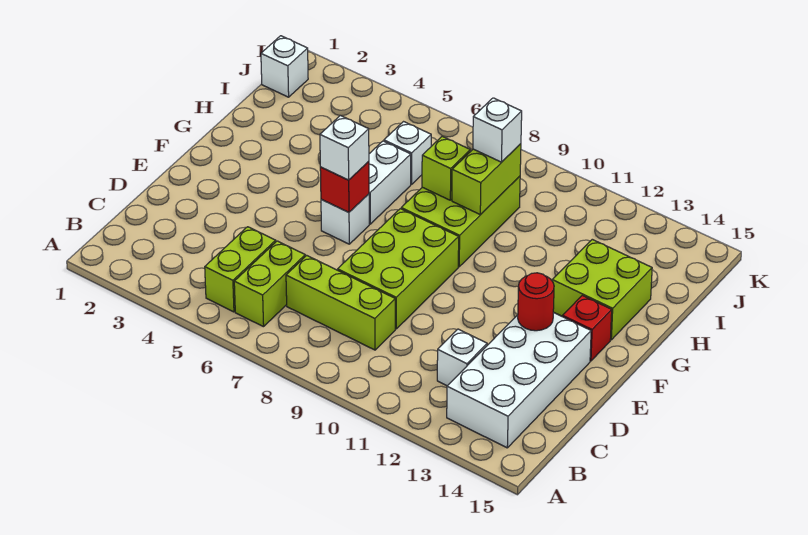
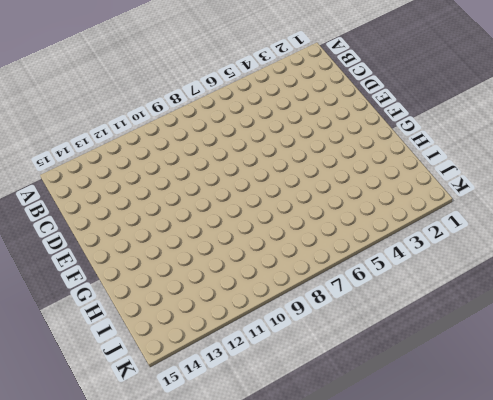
none -> lime 1x2 brick [205,227,276,312]
none -> lime 1x2 brick [234,241,305,327]
none -> white 2x4 brick [447,312,591,448]

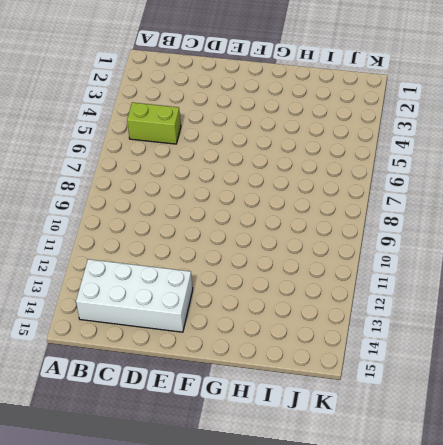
none -> lime 1x2 brick [234,241,305,327]
none -> lime 1x3 brick [286,255,395,350]
none -> white 1x1 brick [437,329,487,386]

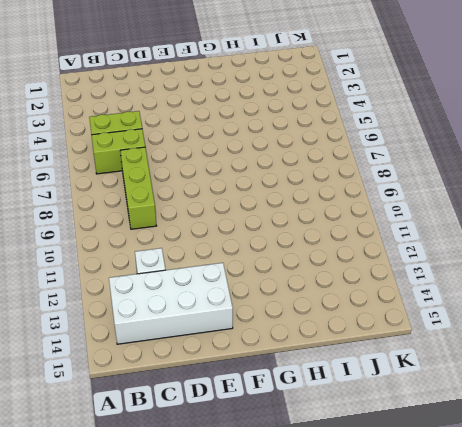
none -> lime 2x3 brick [338,209,459,329]
none -> white 1x1 brick [321,194,369,244]
none -> red 1x1 brick [563,295,612,361]

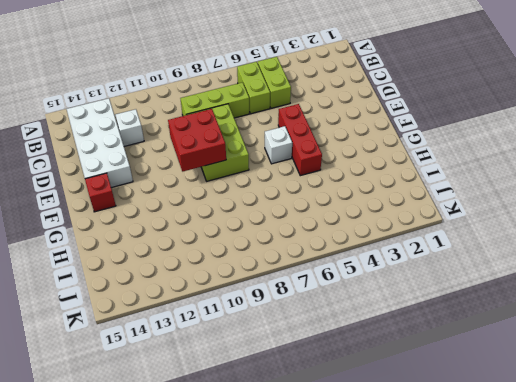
red 1x3 brick [278,104,322,176] -> none
red 2x2 brick [168,109,226,172] -> none
none -> white 1x2 brick [369,141,411,224]
none -> lime 2x3 brick [401,176,520,267]
none -> lime 2x2 brick [552,239,652,340]

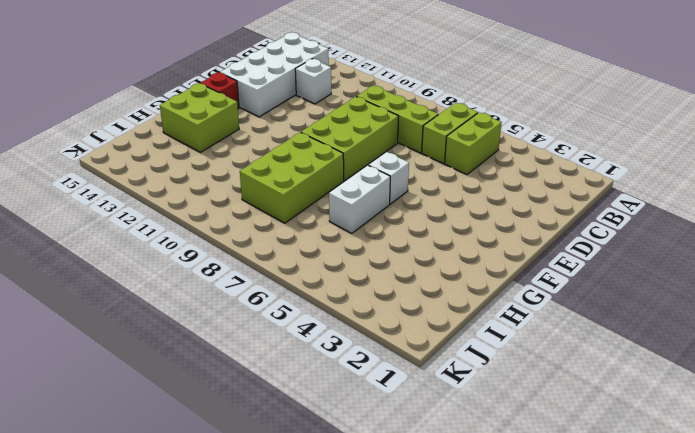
none -> white 1x1 brick [384,122,431,184]
none -> white 1x1 brick [261,36,308,97]
none -> red 1x1 round brick [518,273,554,331]

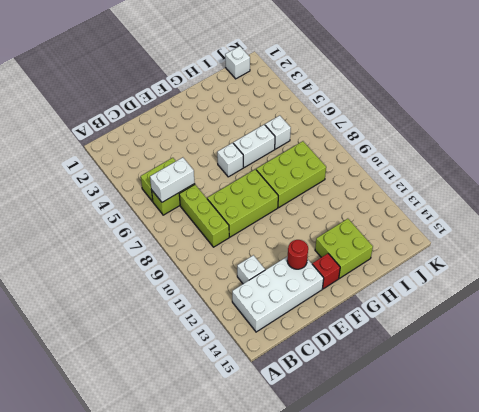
white 1x2 brick [150,157,195,202] -> none
none -> red 1x1 brick [320,162,369,212]
none -> lime 1x1 brick [422,137,470,200]
none -> lime 1x2 brick [452,144,521,215]

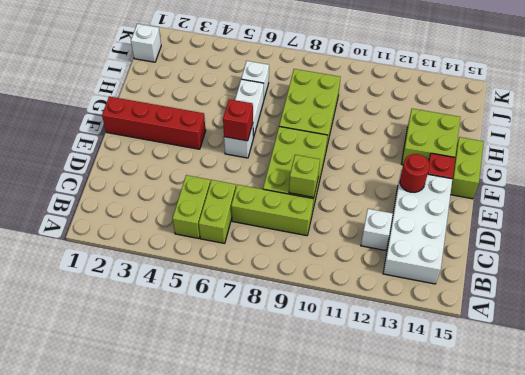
lime 1x1 brick [289,155,320,197] -> lime 1x1 brick moved to [422,137,470,200]
red 1x4 brick [102,97,206,149] -> none
lime 1x2 brick [450,137,483,199] -> lime 1x2 brick moved to [452,144,521,215]
none -> white 1x1 brick [320,115,369,180]
none -> white 1x1 brick [473,98,522,162]

